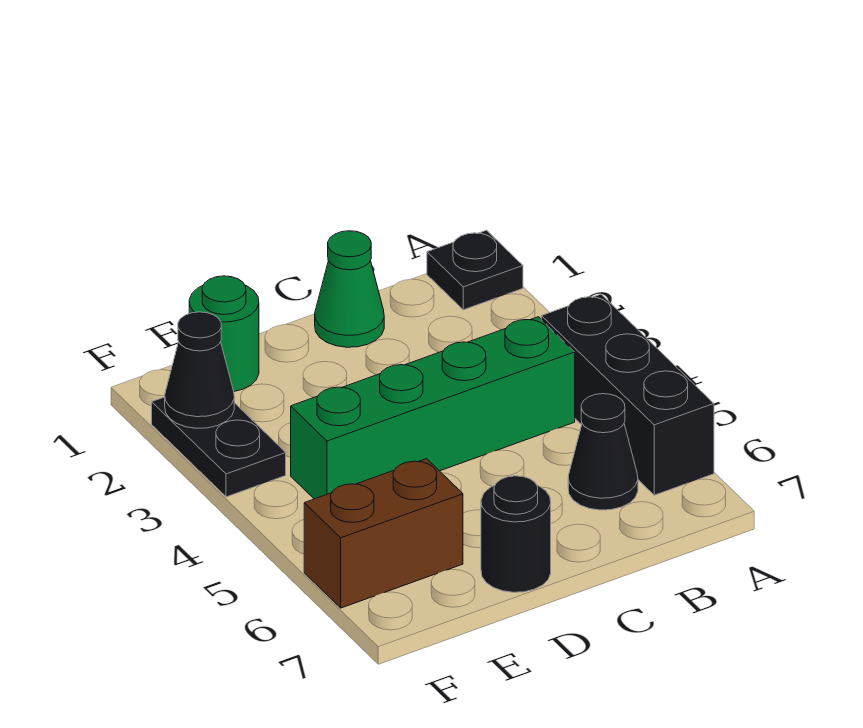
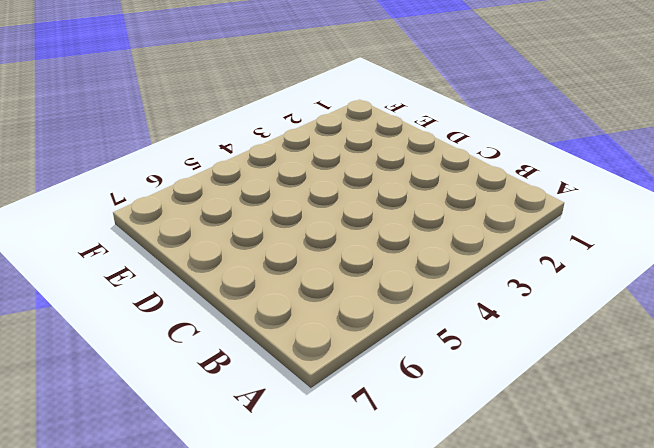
none -> black 1x1 plate [427,230,523,310]
none -> black 1x3 brick [541,294,714,495]

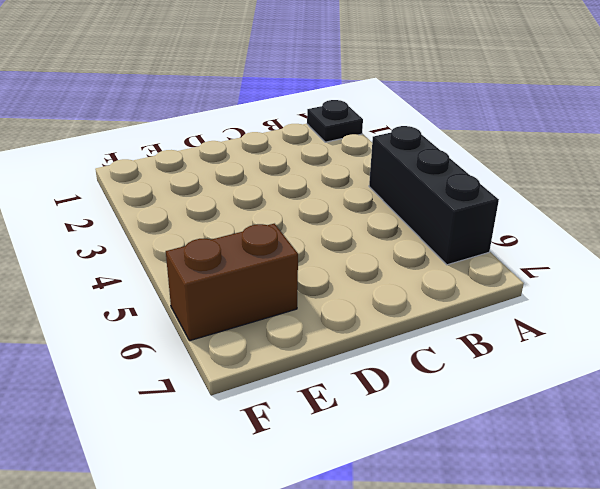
none -> green 1x4 brick [291,317,575,499]
none -> black 1x1 cone [568,394,638,510]

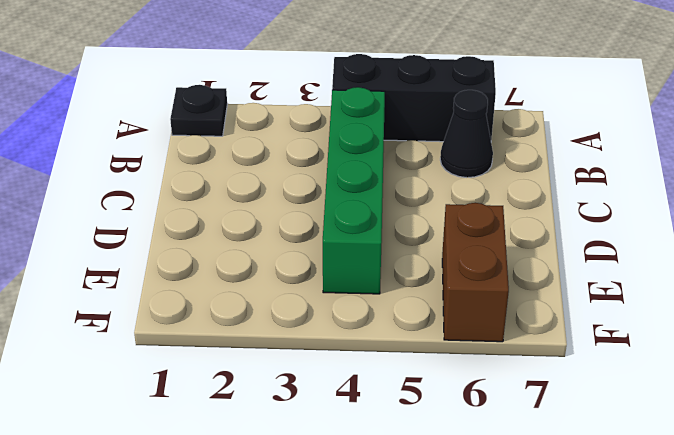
none -> green 1x1 cone [315,231,384,347]
none -> black 1x1 round brick [481,476,551,592]

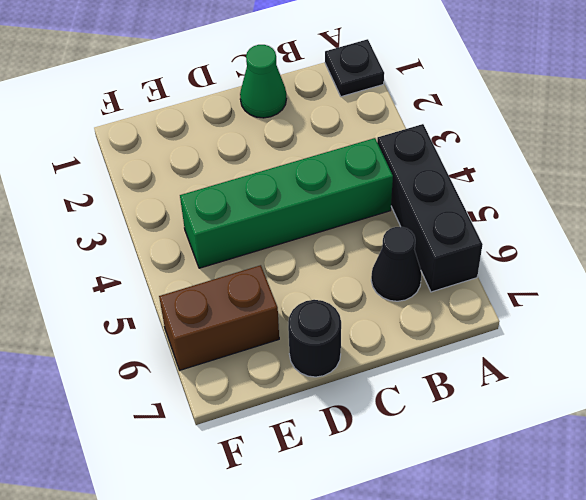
none -> green 1x1 round brick [189,276,259,391]
none -> black 1x2 plate [152,397,286,497]

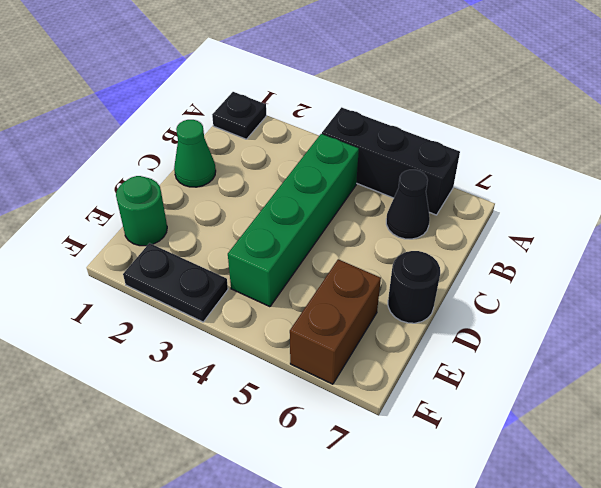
none -> black 1x1 cone [165,312,234,428]

